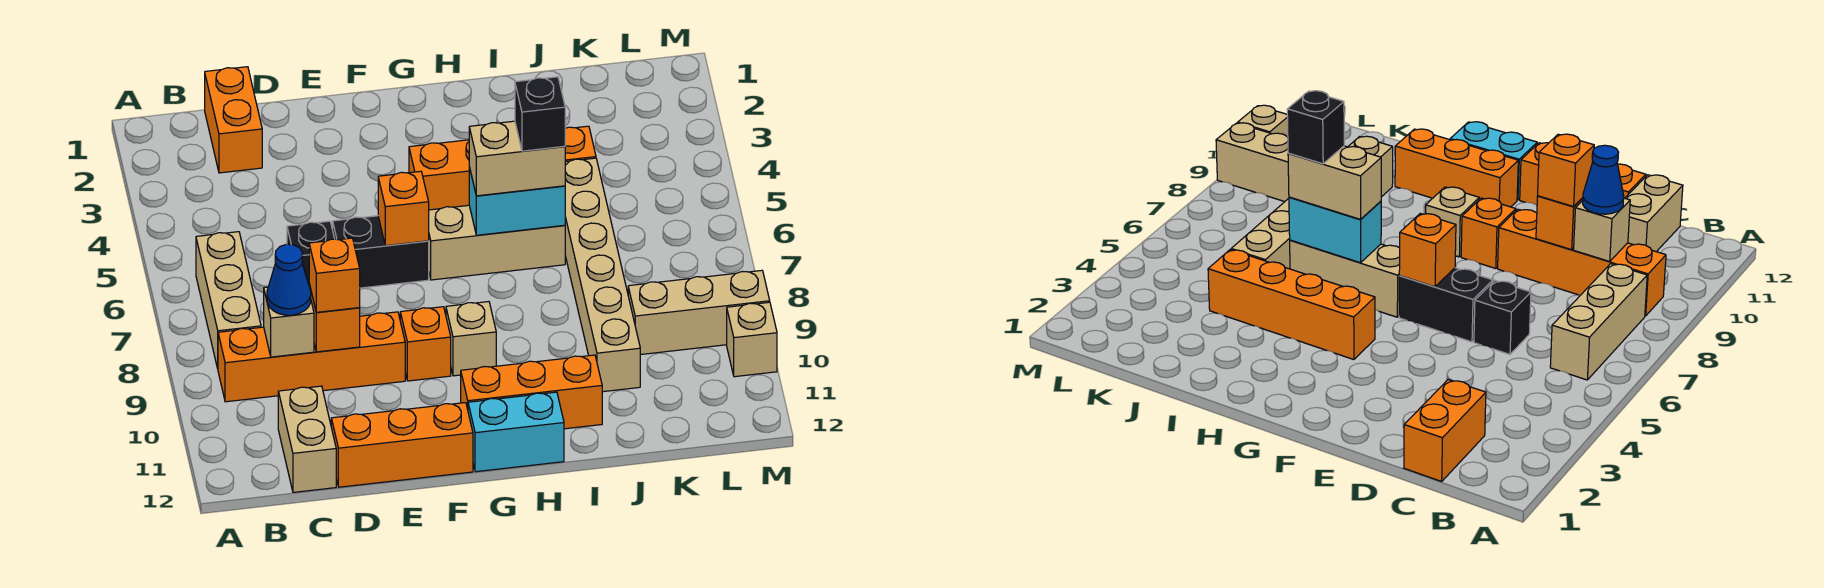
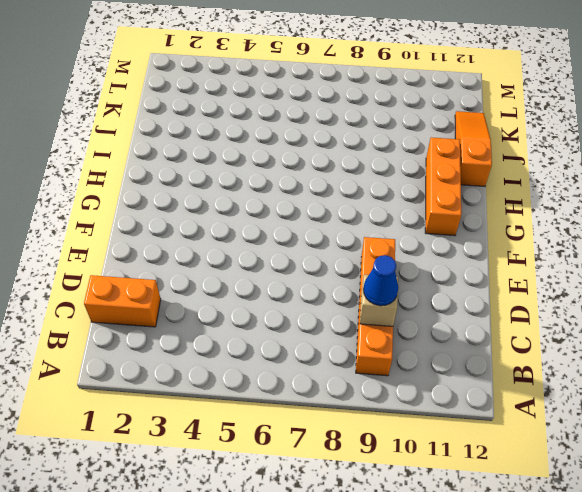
orange 1x3 slope [455,111,492,187] -> none
none -> tan 1x3 brick [196,232,261,368]
none -> tan 1x2 brick [278,386,336,492]
none -> black 1x1 brick [287,221,334,284]

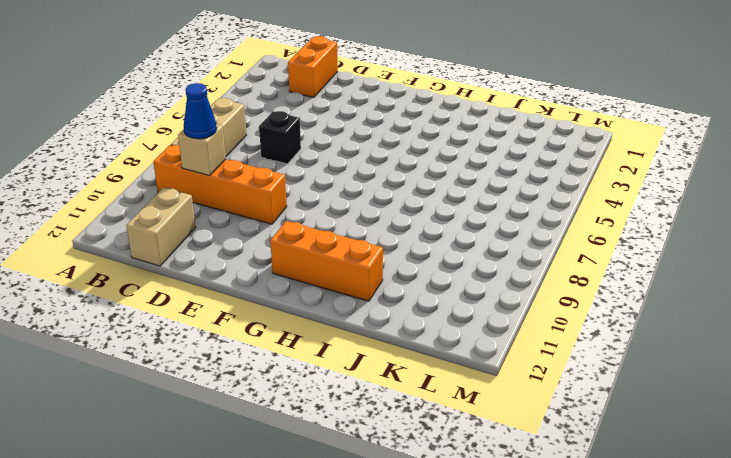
none -> orange 1x3 brick [331,403,473,487]
none -> black 1x2 brick [333,216,429,288]
none -> orange 1x1 brick [400,307,451,381]

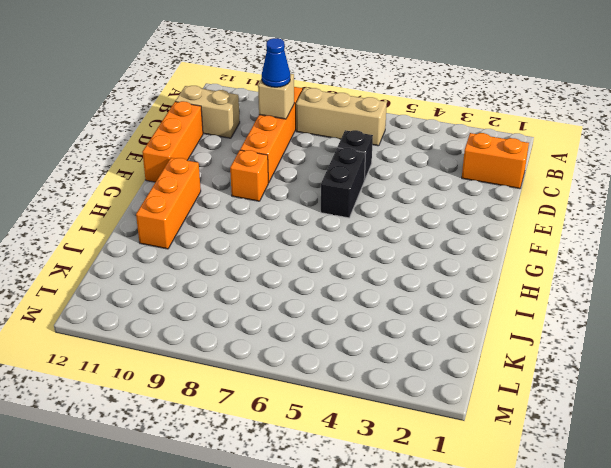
none -> orange 1x4 brick [409,126,596,210]
none -> tan 1x3 brick [429,205,565,280]
none -> tan 1x1 brick [446,302,496,376]

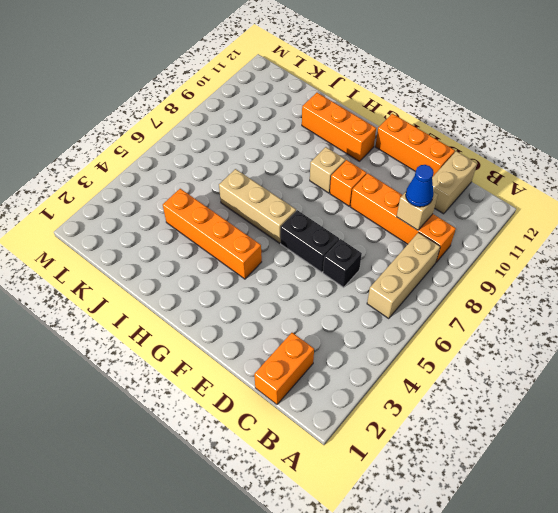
none -> cyan 1x2 brick [468,392,564,472]
none -> tan 1x6 brick [565,158,640,392]
none -> tan 1x3 brick [628,270,770,355]

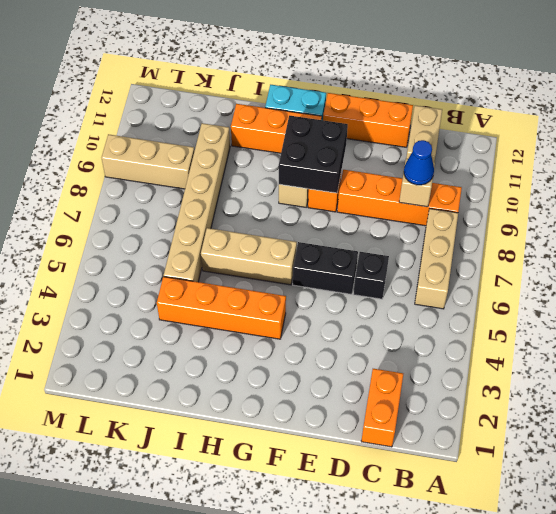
black 2x2 brick [279,115,348,193] -> none
none -> tan 1x1 brick [727,302,777,377]
none -> orange 1x1 brick [309,284,360,352]
none -> orange 1x1 brick [378,171,429,246]

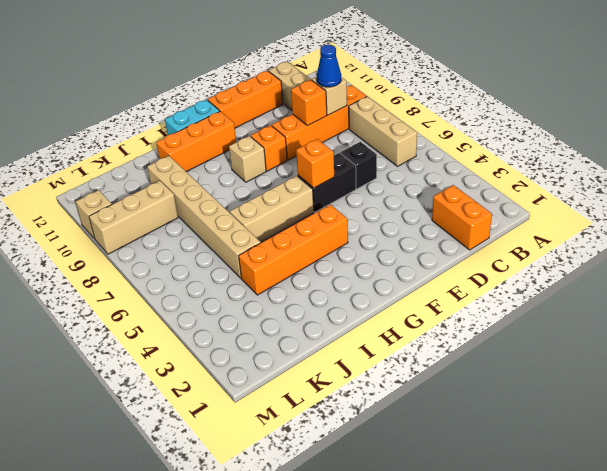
none -> cyan 1x2 brick [469,167,565,235]
none -> orange 1x1 brick [309,238,360,312]
none -> tan 1x2 brick [469,121,565,196]

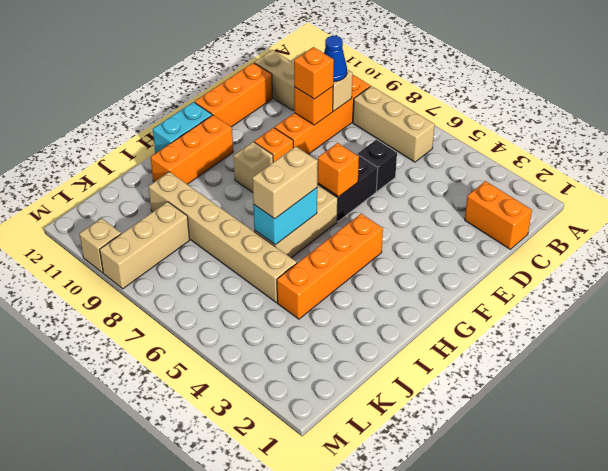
none -> black 1x1 brick [515,77,565,151]

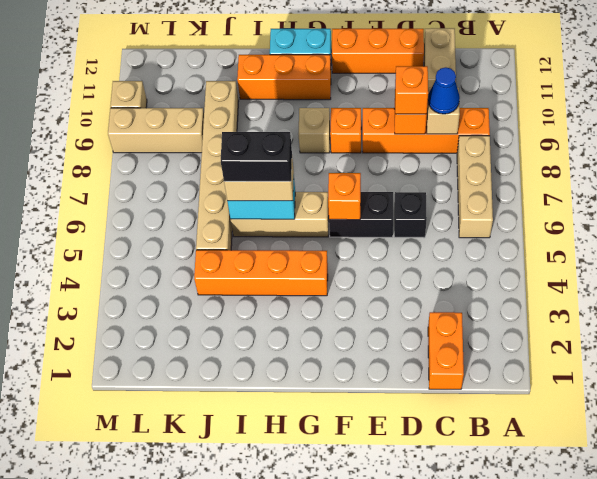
black 1x2 brick [221,132,292,181] -> black 1x1 brick [515,77,565,151]

